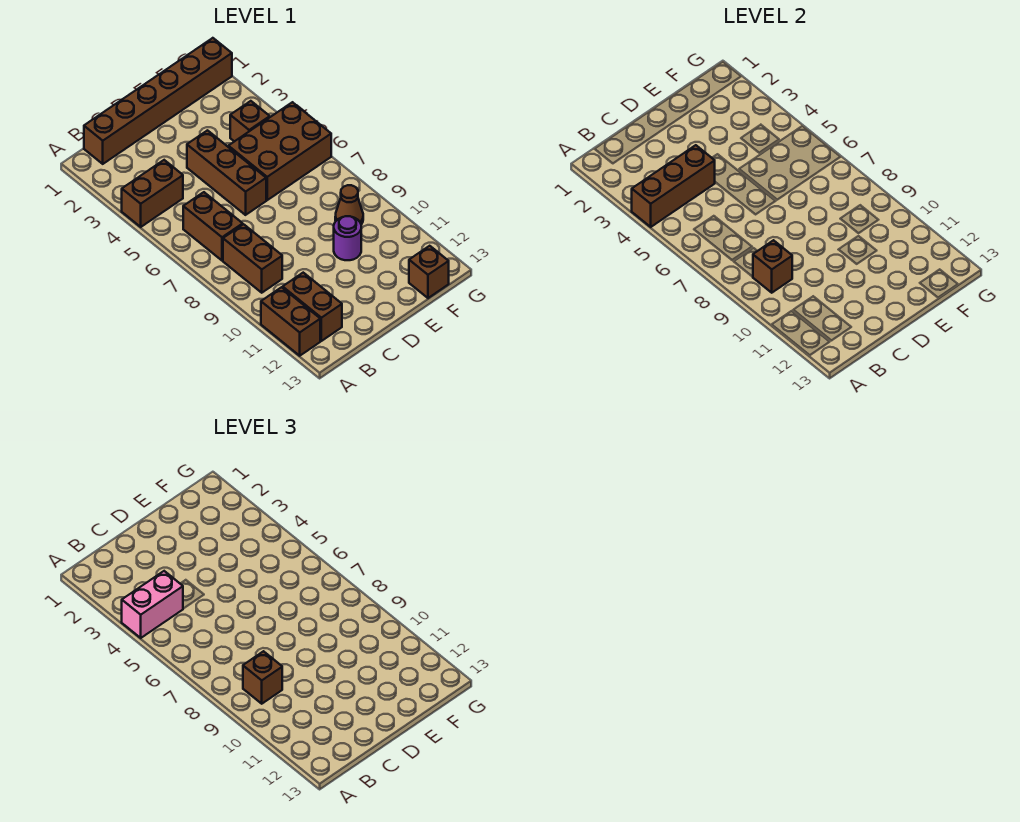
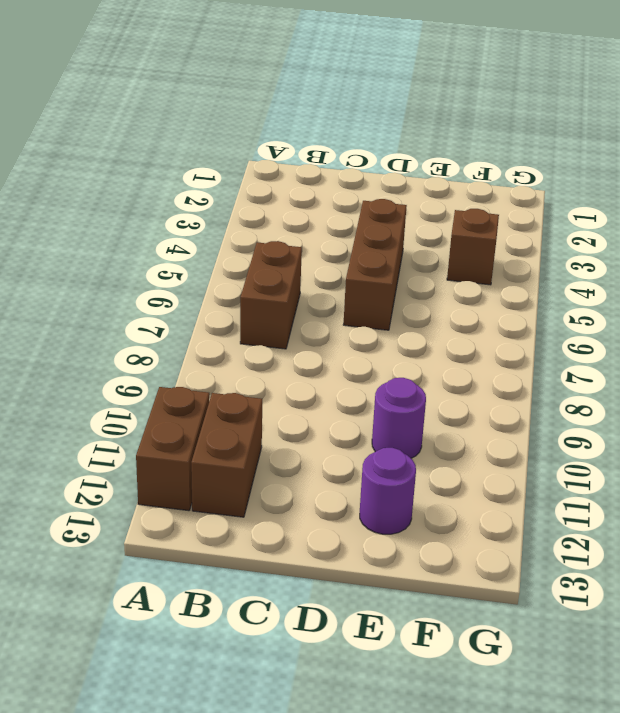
purple 1x1 round brick [360,448,416,534] -> none
none -> brown 1x2 brick [122,160,183,227]
none -> brown 1x6 brick [84,38,232,164]
none -> brown 1x2 brick [223,224,282,293]

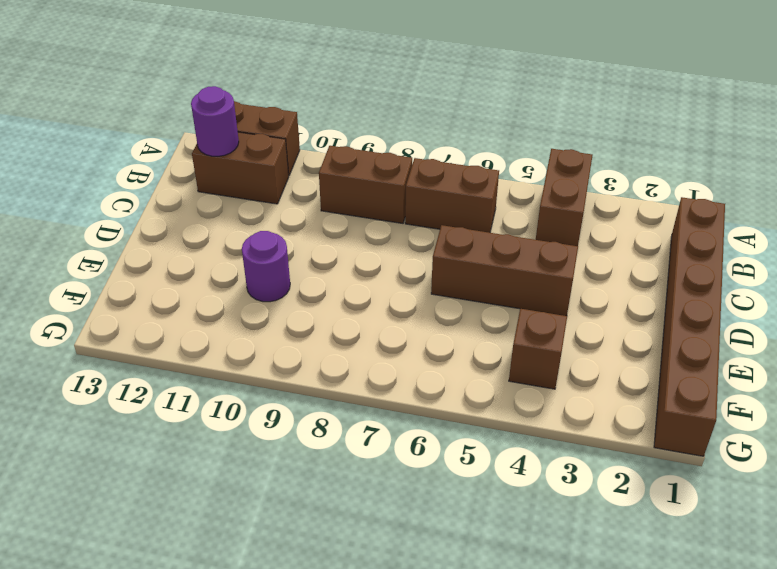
purple 1x1 round brick [191,86,239,156] -> none
none -> brown 2x3 brick [228,102,331,200]
none -> brown 1x1 cone [335,185,363,225]
none -> brown 1x1 brick [409,246,449,298]

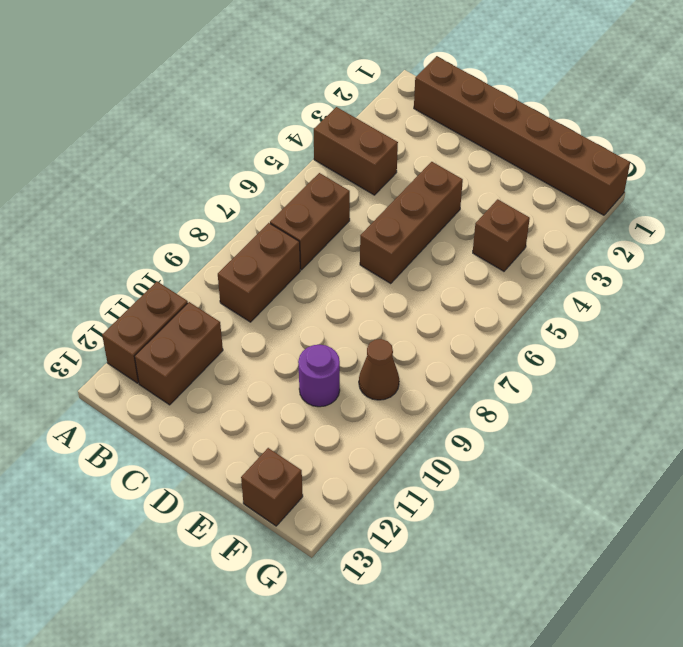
none -> brown 2x3 brick [228,102,331,200]
none -> brown 1x3 brick [632,145,715,227]
none -> brown 1x1 brick [753,240,792,293]

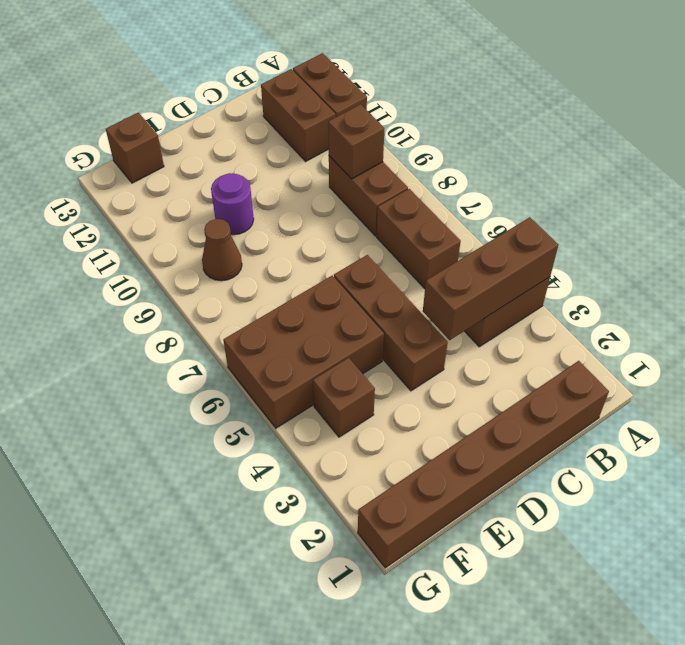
none -> pink 1x2 brick [122,571,183,638]
none -> brown 1x1 brick [243,651,282,704]

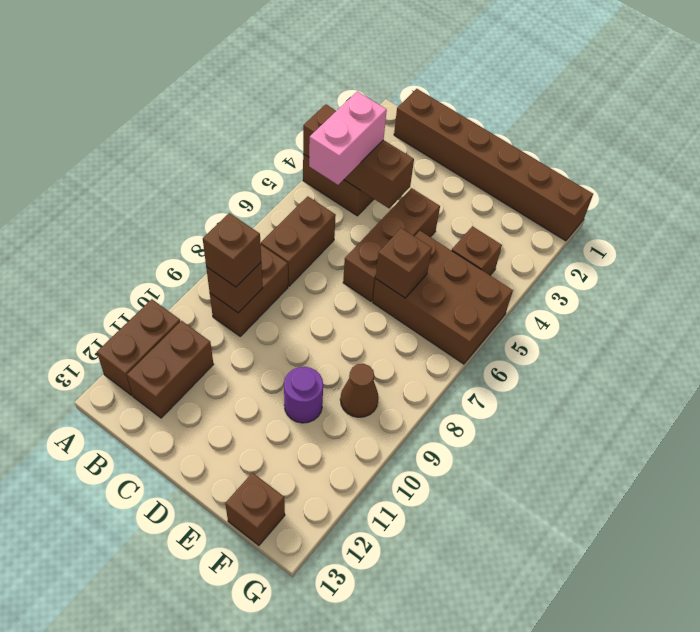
pink 1x2 brick [309,91,387,185] -> pink 1x2 brick turned to [122,571,183,638]
brown 1x1 brick [376,228,432,298] -> none

